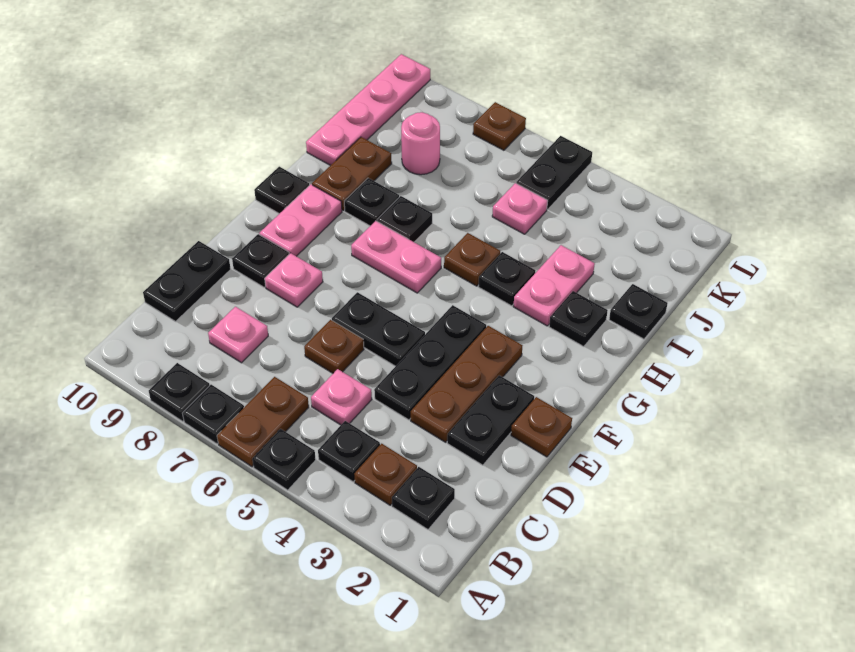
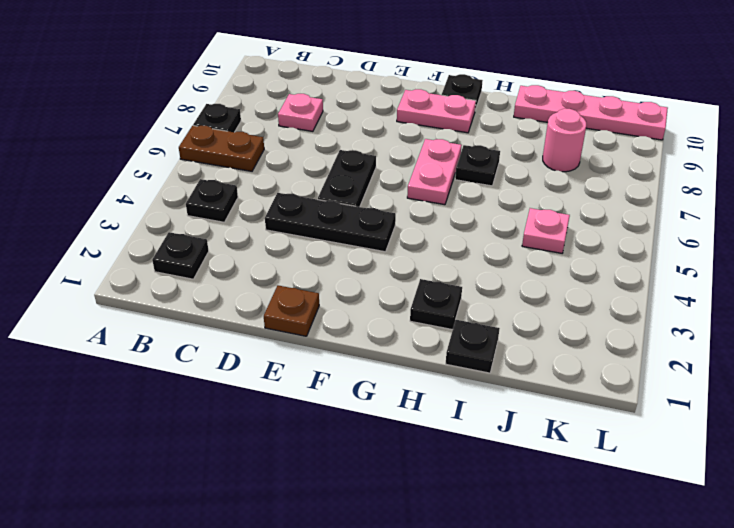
none -> black 1x1 plate [252,429,316,490]
none -> black 1x1 plate [149,363,210,421]
none -> brown 1x1 plate [354,444,417,505]
none -> pink 1x1 plate [311,369,372,425]

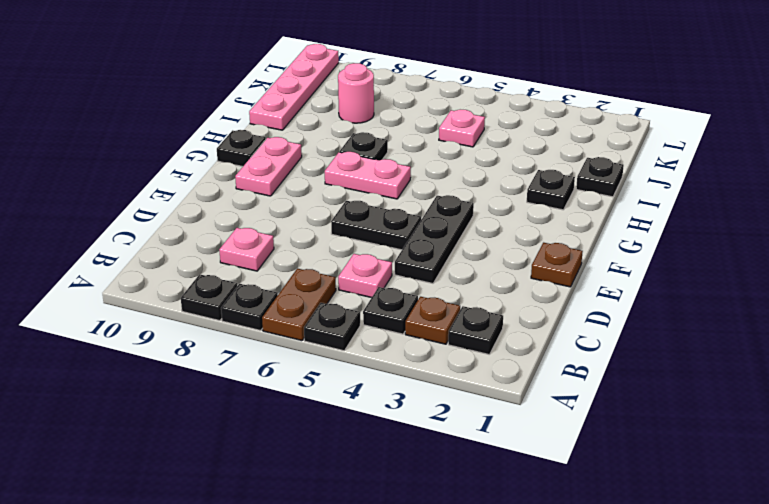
none -> black 1x2 plate [143,241,231,321]
none -> black 1x2 plate [447,375,534,465]
none -> brown 1x3 plate [411,326,522,442]
none -> brown 1x1 plate [304,320,364,373]

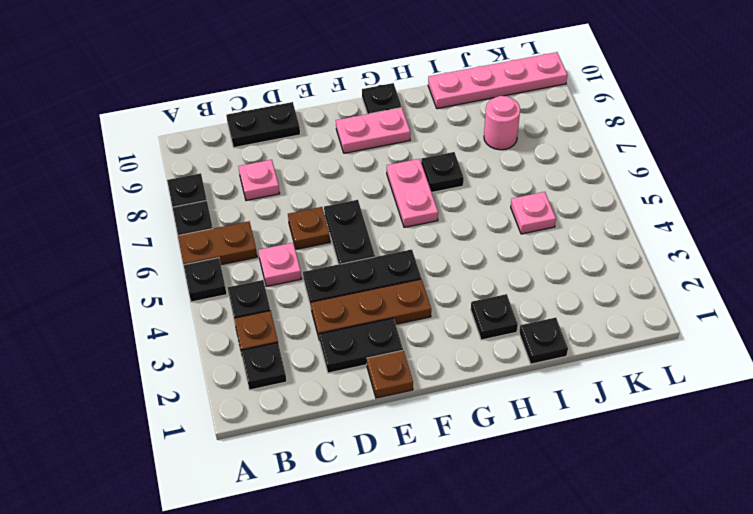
none -> pink 1x1 plate [265,253,323,307]
none -> black 1x1 plate [232,234,289,287]
none -> pink 1x2 plate [513,245,595,326]
none -> black 1x1 plate [478,252,535,306]

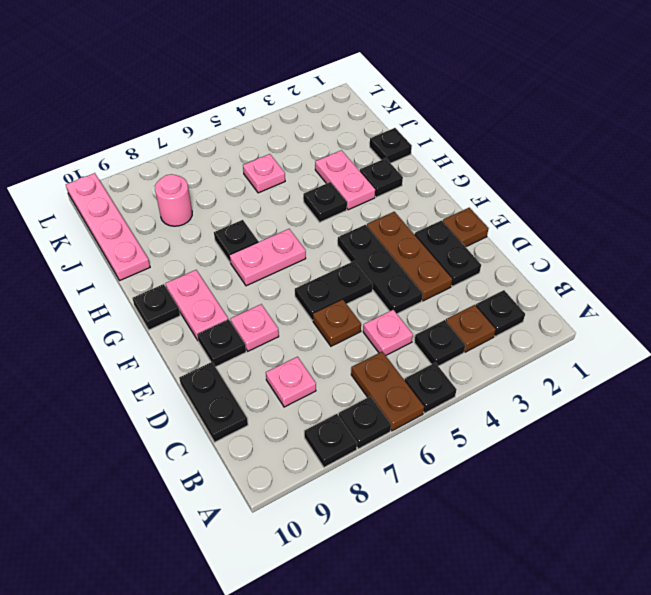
none -> brown 1x1 plate [444,233,500,286]
none -> black 1x1 plate [344,178,399,226]
none -> brown 1x2 plate [312,137,392,210]
none -> black 1x2 plate [516,136,592,210]

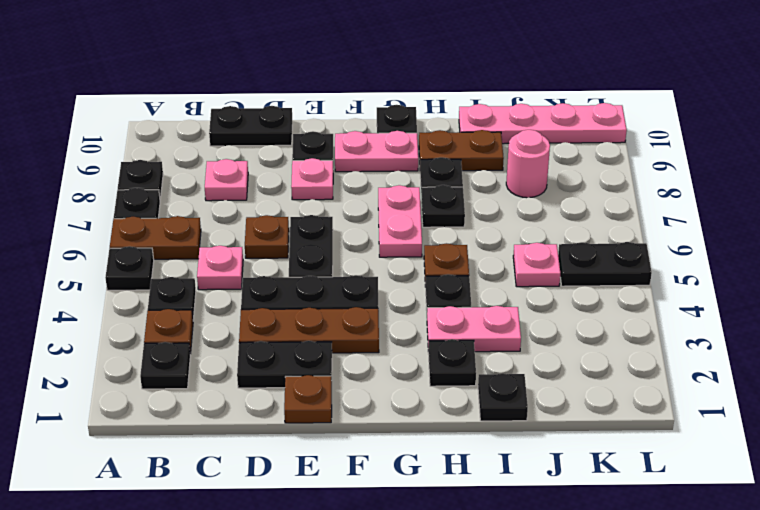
none -> brown 1x1 plate [473,102,526,150]

